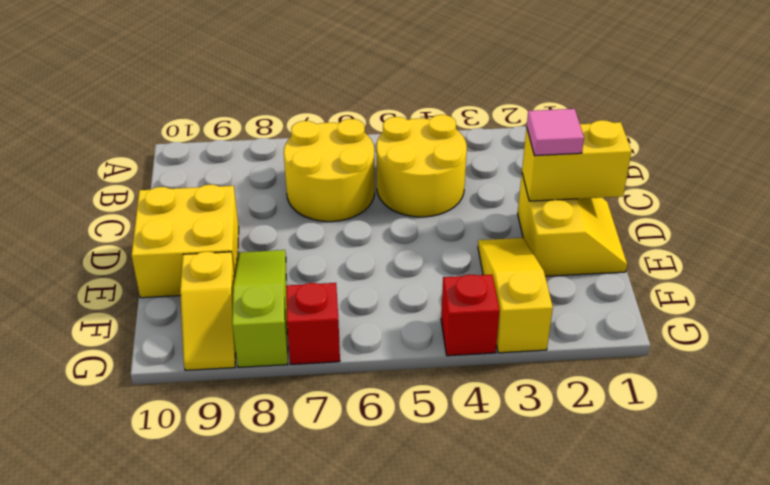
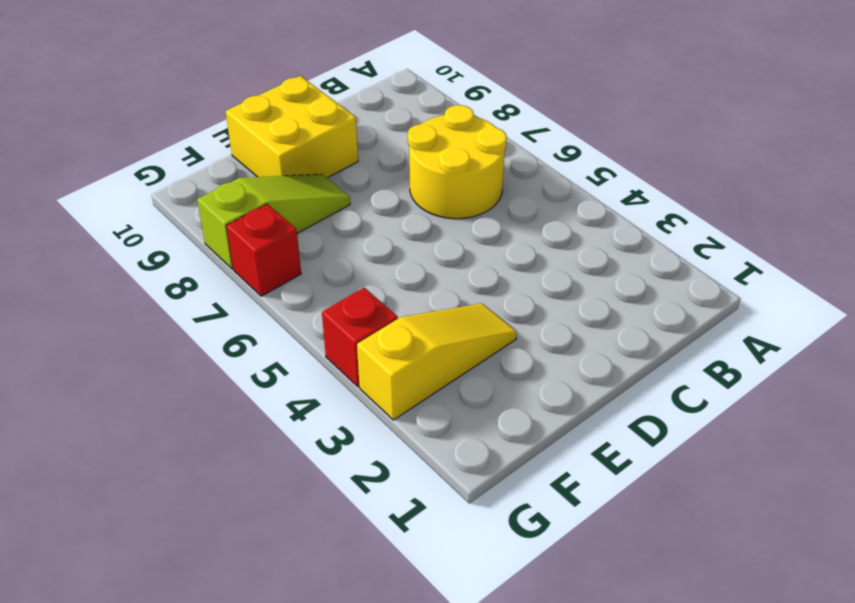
none -> yellow 2x2 round brick [377,115,467,217]
none -> yellow 2x2 slope [518,174,627,276]

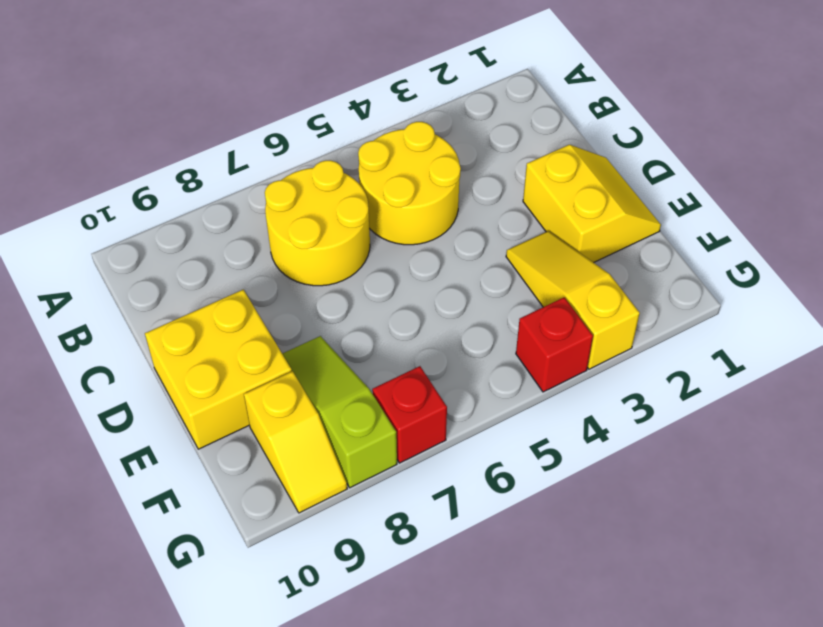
none -> yellow 1x2 brick [522,120,631,201]
none -> pink 1x1 tile [527,109,584,156]

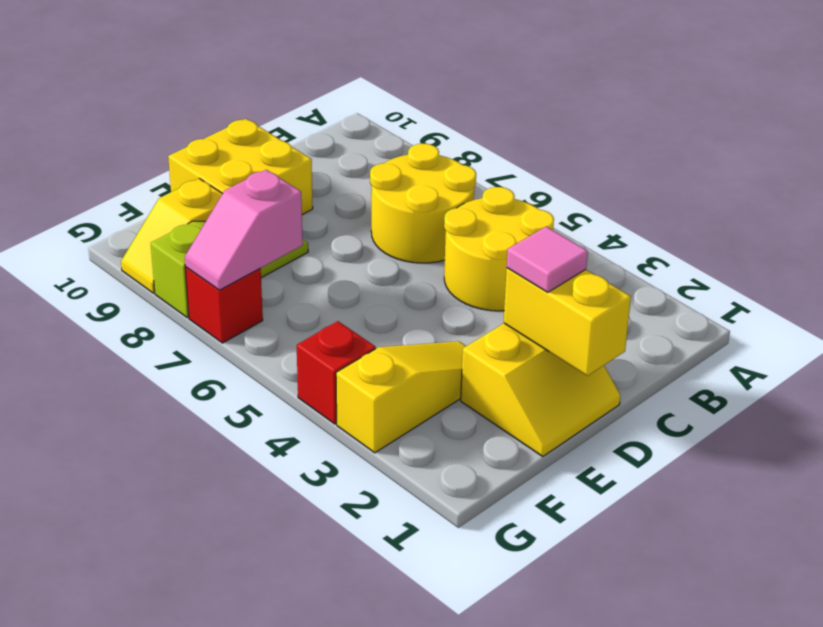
pink 1x2 slope [185,170,303,290] -> none

